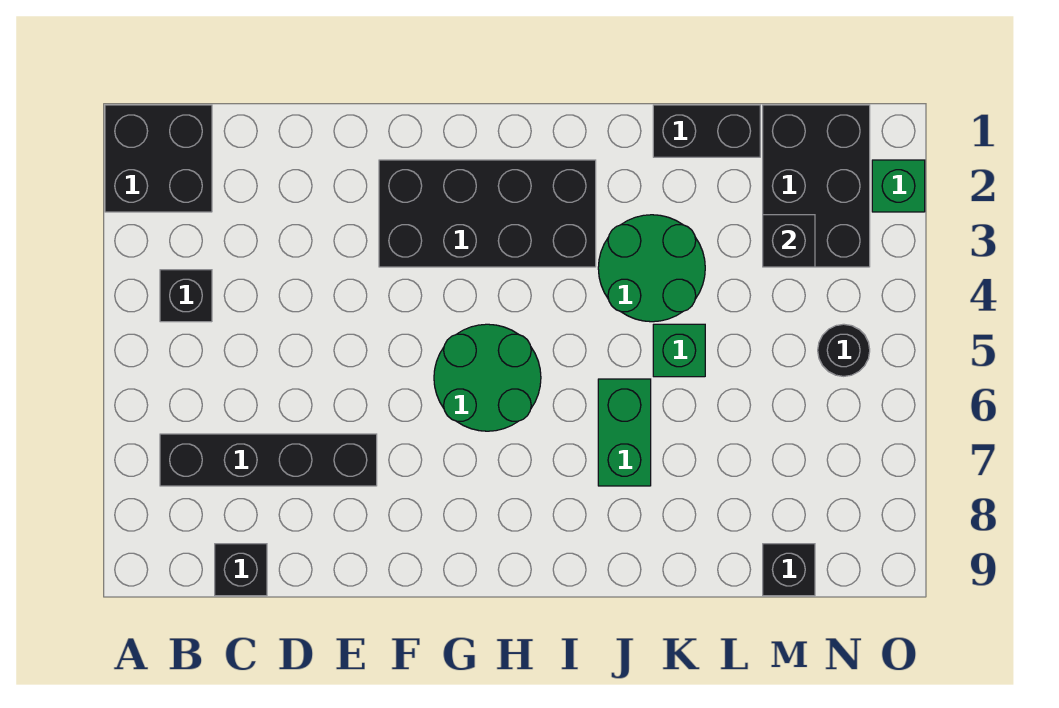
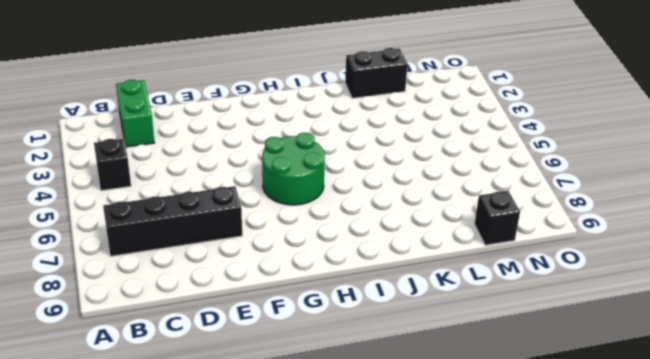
green 1x2 brick [116,80,154,147] -> green 1x2 brick moved to [598,379,651,486]
none -> black 2x2 brick [105,105,212,212]
none -> black 1x1 brick [215,544,267,596]
none -> black 2x4 brick [379,160,596,267]

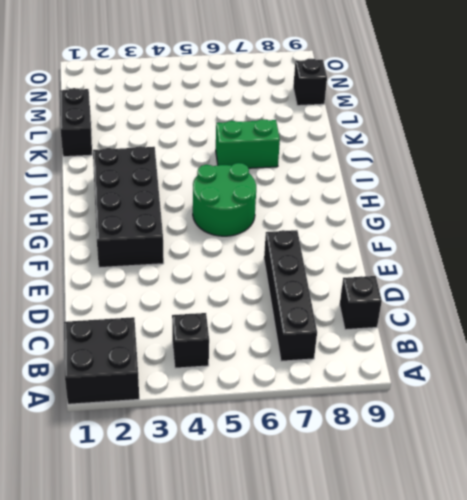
none -> green 2x2 round brick [598,215,705,322]
none -> green 1x1 brick [653,324,705,377]
none -> black 2x3 brick [763,105,870,267]

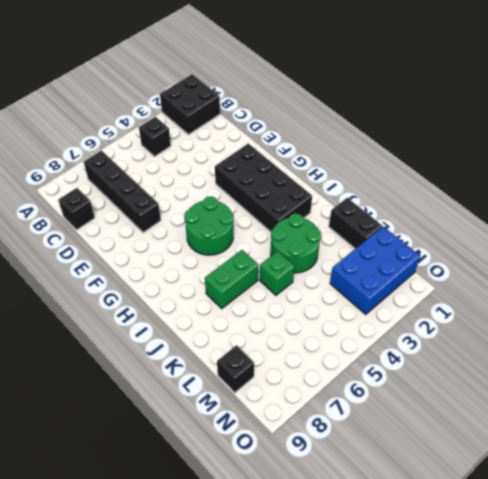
blue 2x3 brick [330,226,420,315] -> black 2x3 brick [763,105,870,267]
none -> black 1x1 round brick [818,324,870,376]
none -> green 1x1 brick [872,160,925,212]
none -> black 1x1 brick [763,215,815,267]

